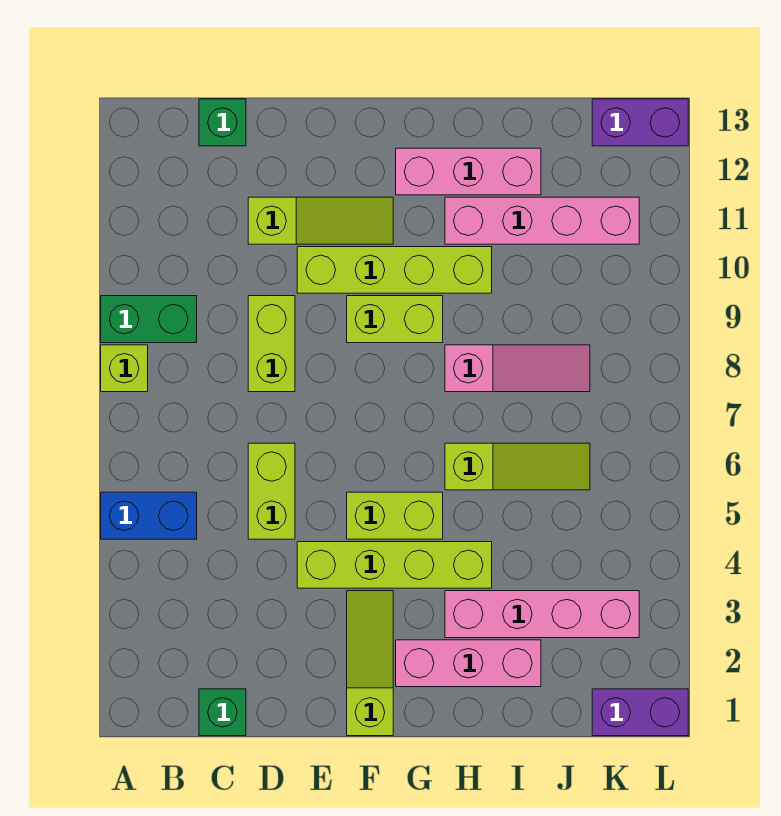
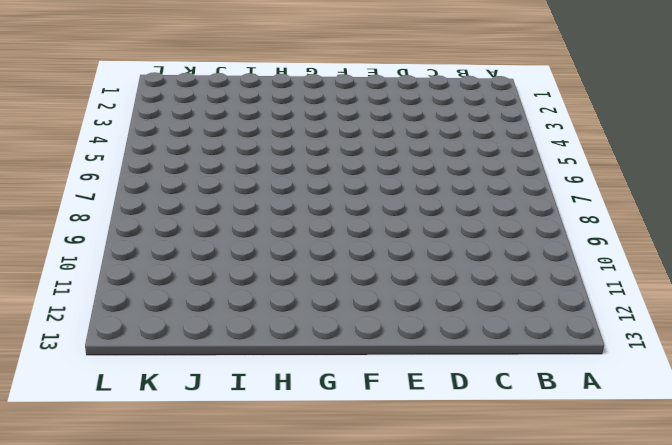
none -> blue 1x2 brick [101,492,197,539]
none -> lime 1x1 brick [101,345,148,392]
none -> green 1x2 brick [101,296,197,343]

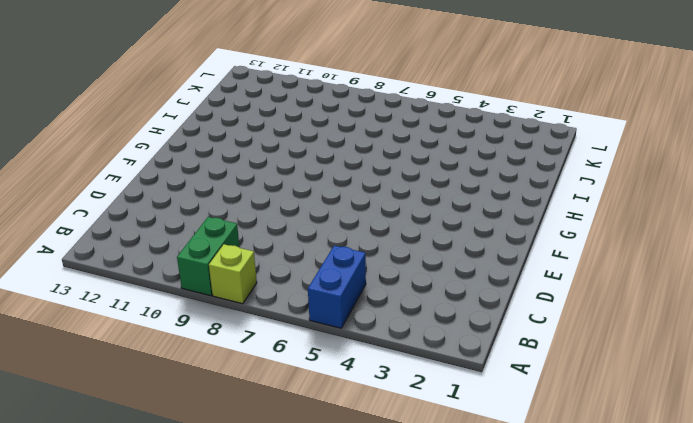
none -> green 1x1 brick [199,689,246,736]
none -> green 1x1 brick [199,99,246,146]
none -> lime 1x2 brick [248,443,295,539]

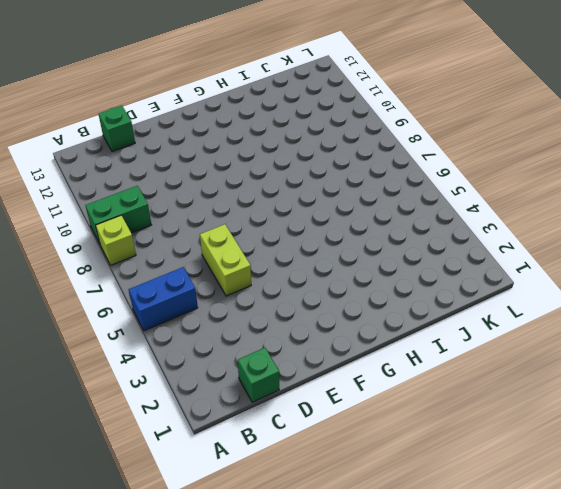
none -> lime 1x2 brick [248,296,295,392]
none -> lime 1x3 slope [248,197,393,244]
none -> lime 1x4 brick [297,542,492,588]

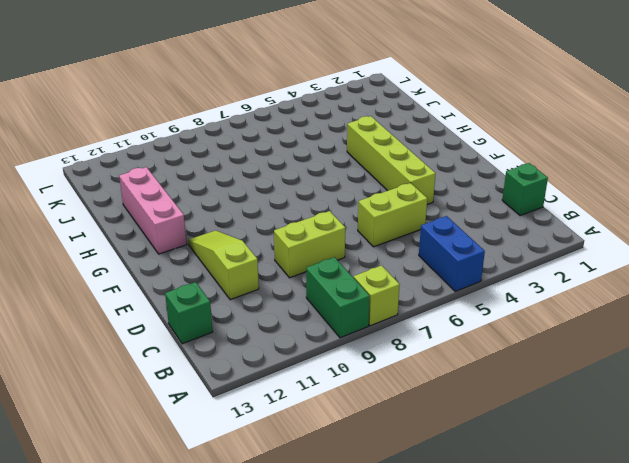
none -> lime 1x4 brick [297,247,492,293]
none -> lime 1x3 slope [347,591,393,736]
none -> lime 1x2 brick [347,492,443,539]

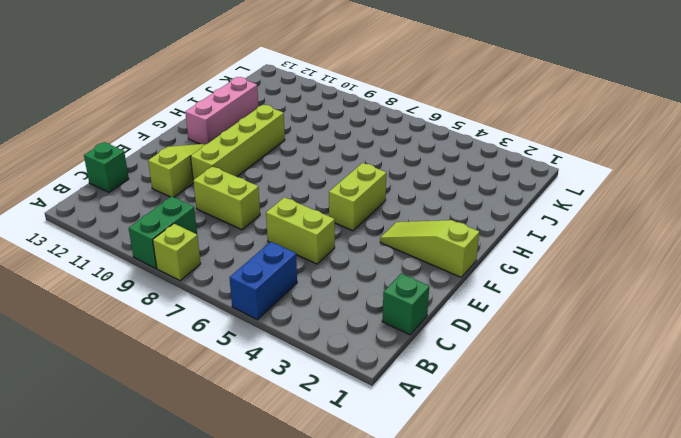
none -> lime 1x4 brick [297,542,492,588]
none -> lime 1x2 brick [347,296,443,343]
none -> pink 1x3 brick [396,640,541,687]

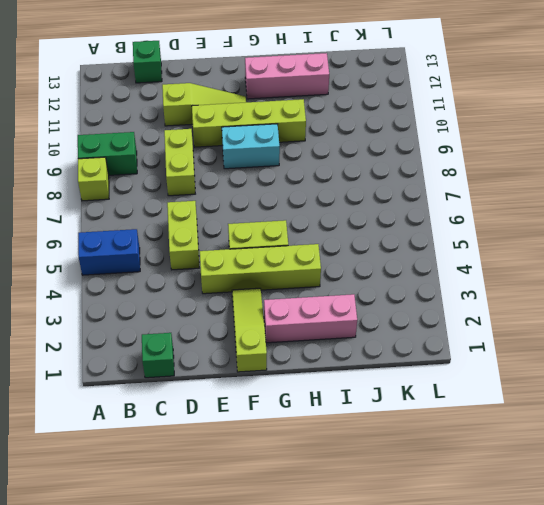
cyan 1x2 brick [222,124,280,169] -> lime 1x2 brick [347,296,443,343]
none -> pink 1x4 brick [445,591,639,638]
none -> lime 1x3 slope [445,443,590,490]
none -> pink 1x3 slope [445,345,590,392]

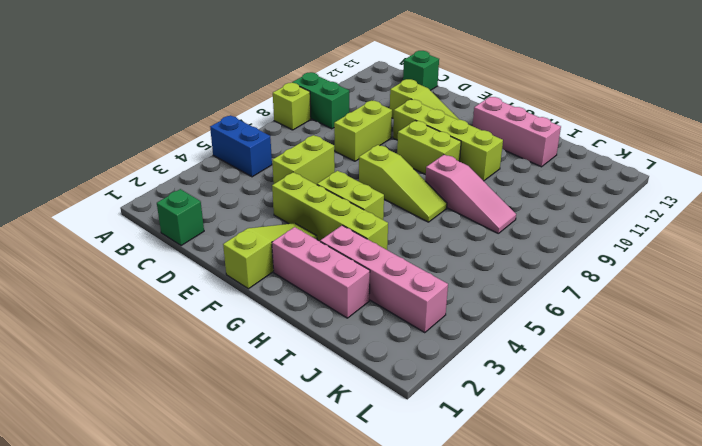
lime 1x3 slope [359,145,447,222] -> lime 1x3 slope moved to [445,443,590,490]
none -> pink 1x4 brick [445,197,639,244]
none -> purple 1x2 brick [592,689,688,736]
none -> purple 1x2 brick [592,99,688,146]

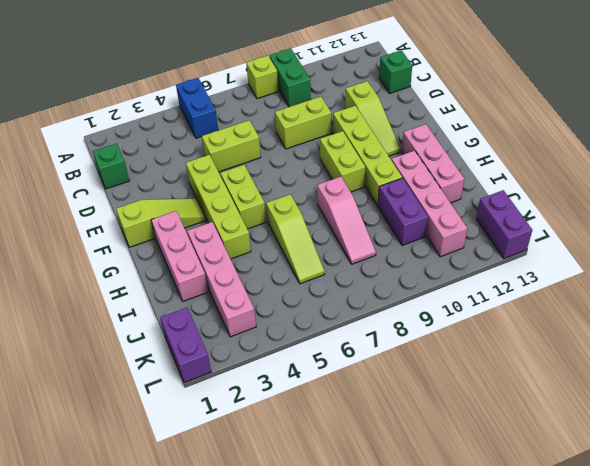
purple 1x2 brick [378,178,428,245] -> none

